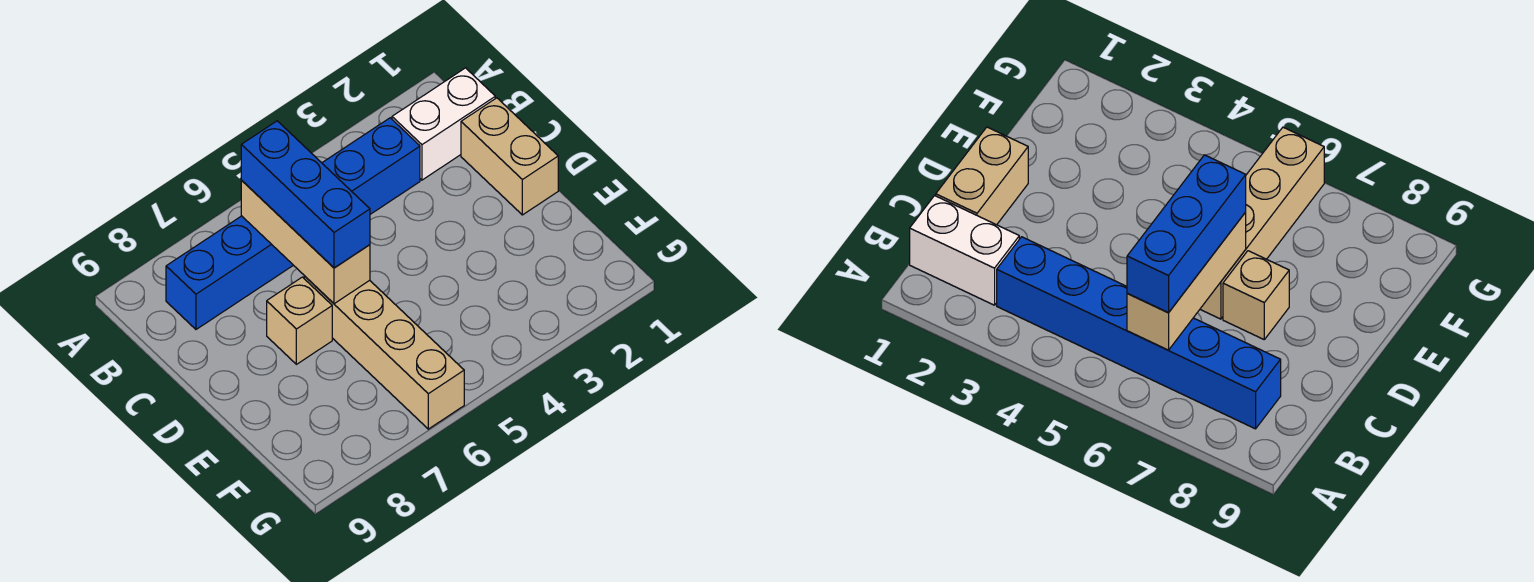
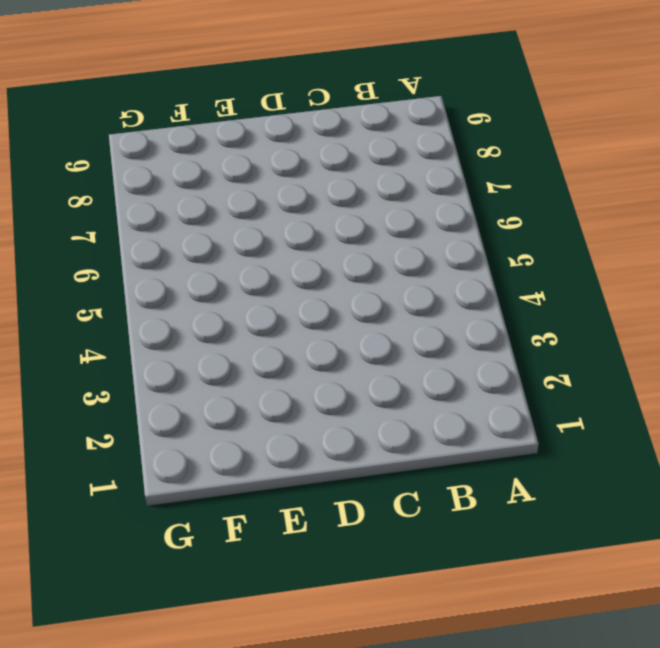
none -> white 1x2 brick [392,68,495,180]
none -> blue 1x6 brick [166,118,420,329]

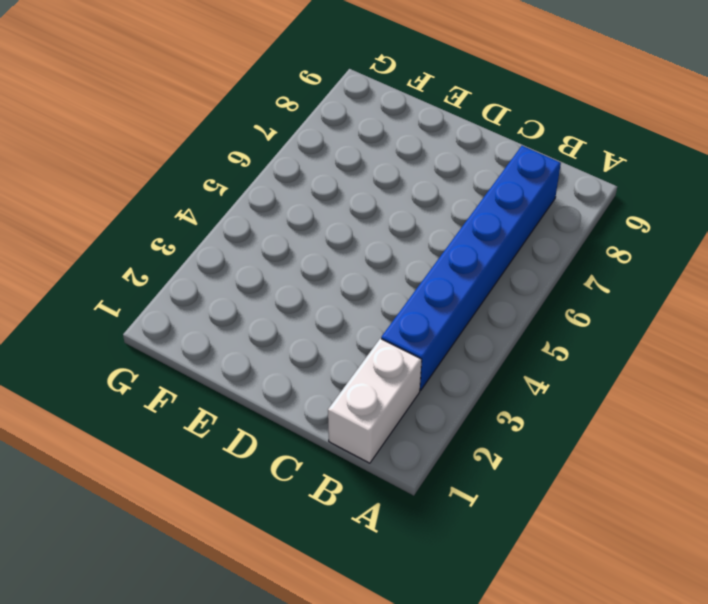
none -> tan 1x2 brick [461,98,558,215]
none -> tan 1x4 brick [304,276,464,429]

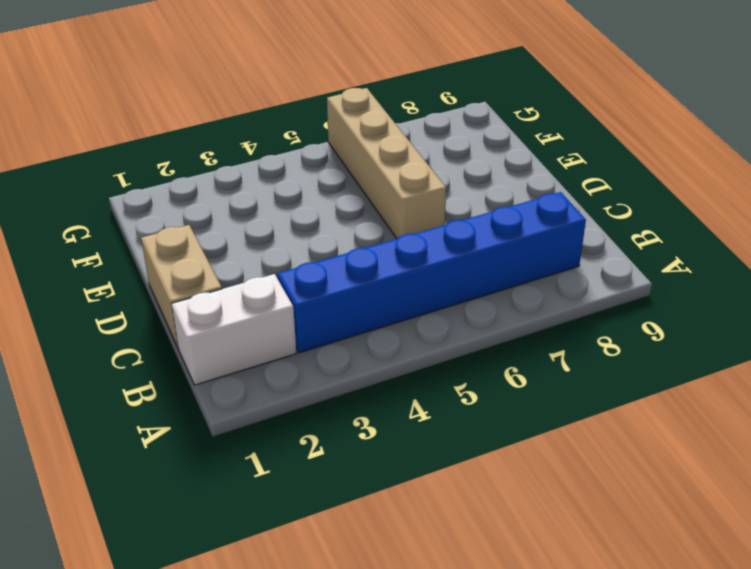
none -> tan 1x1 brick [267,277,332,364]
none -> tan 1x3 brick [241,181,370,304]

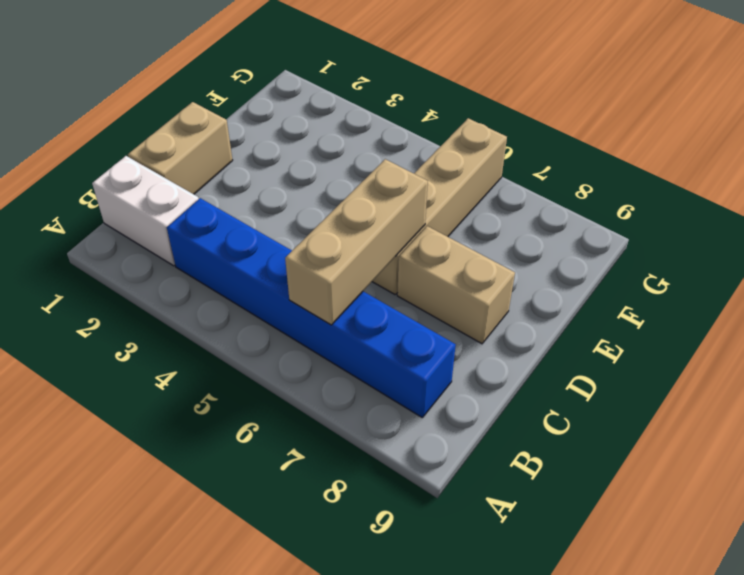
tan 1x2 brick [397,226,515,344] -> tan 1x1 brick [267,277,332,364]
none -> blue 1x3 brick [241,121,370,268]

